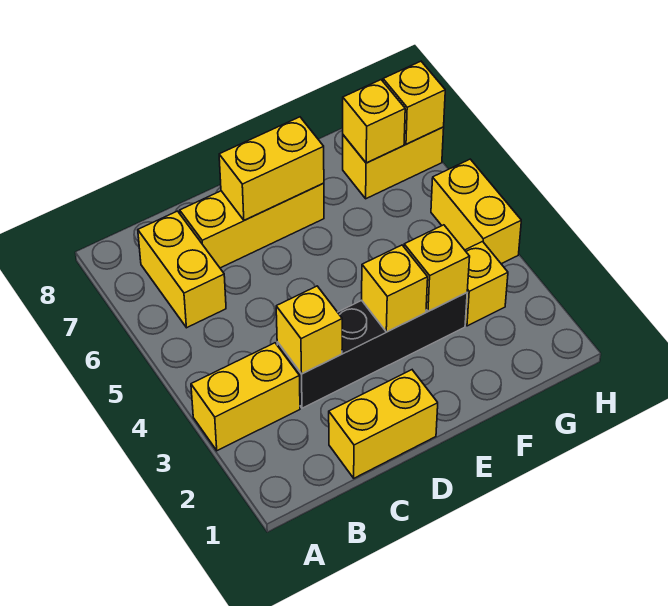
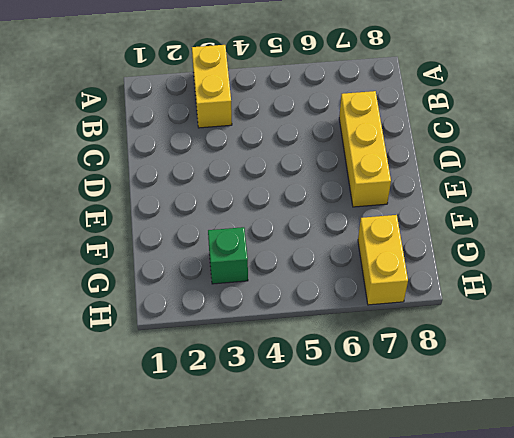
green 1x1 brick [208,227,248,284] -> yellow 1x1 brick [465,242,508,326]
none -> yellow 1x2 brick [138,211,226,328]
none -> yellow 1x2 brick [329,370,438,478]
none -> black 1x4 brick [277,293,467,408]

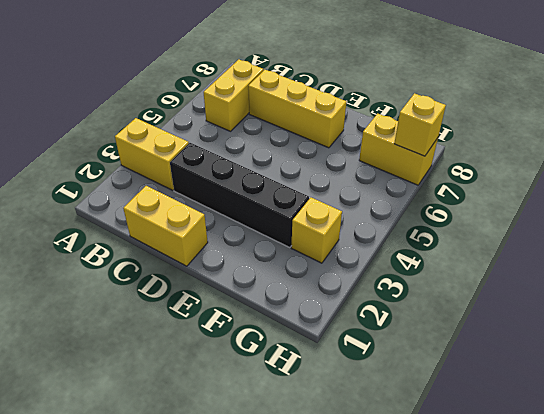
none -> yellow 1x2 brick [431,159,521,264]
none -> yellow 1x1 brick [276,286,342,374]
none -> yellow 1x2 brick [219,117,324,220]

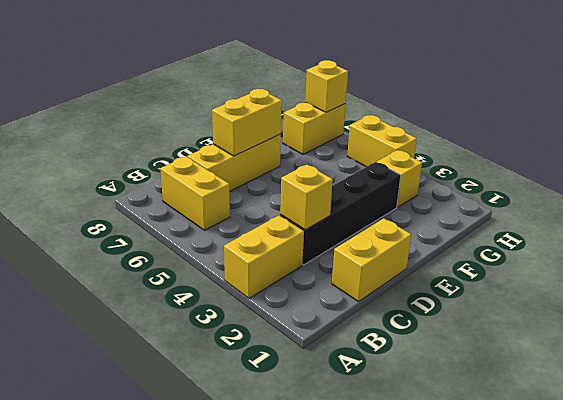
none -> yellow 1x1 brick [362,245,428,332]
none -> yellow 1x1 brick [404,225,470,311]
none -> yellow 1x1 brick [343,80,405,163]

